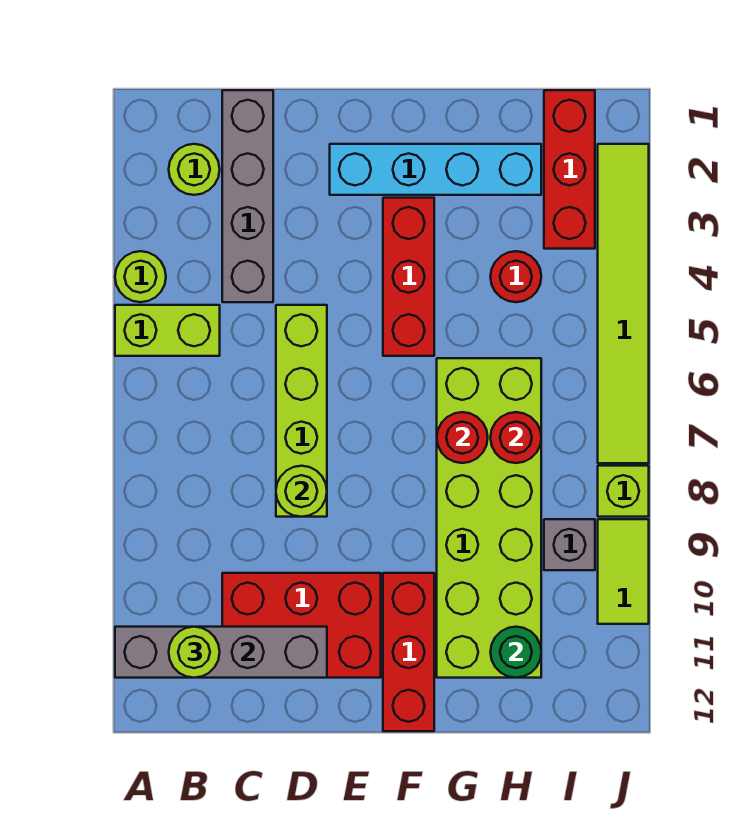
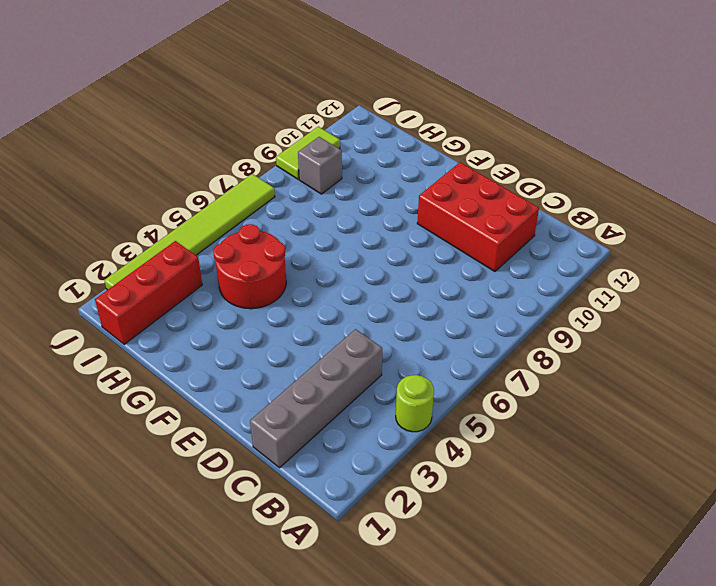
red 2x2 round brick [214,224,286,309] -> red 1x1 round brick [490,251,541,302]
none -> lime 1x2 brick [115,305,220,356]
none -> lime 1x1 round brick [169,144,220,195]
none -> lime 1x4 brick [276,305,327,517]

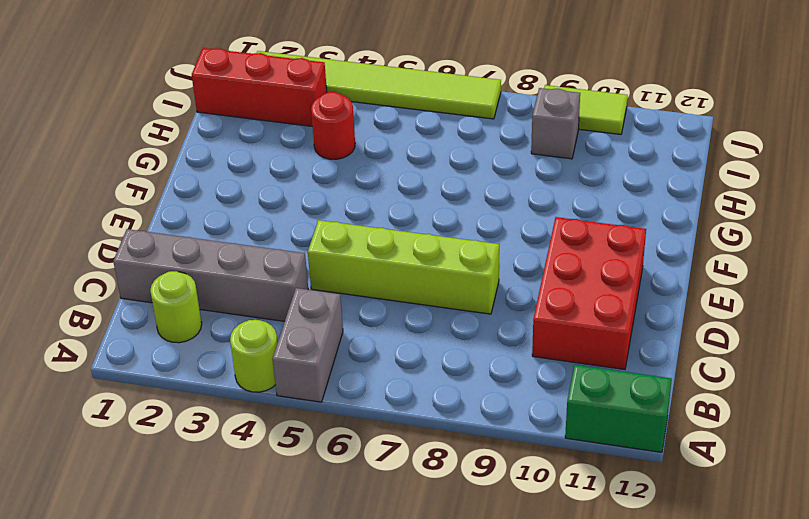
grey 1x2 brick [273,288,343,402] -> lime 1x2 brick [115,305,220,356]
green 1x2 brick [565,365,672,452] -> none
none -> cyan 1x4 brick [330,144,541,195]
none -> red 1x3 brick [383,198,434,356]
none -> red 1x3 brick [383,573,434,731]

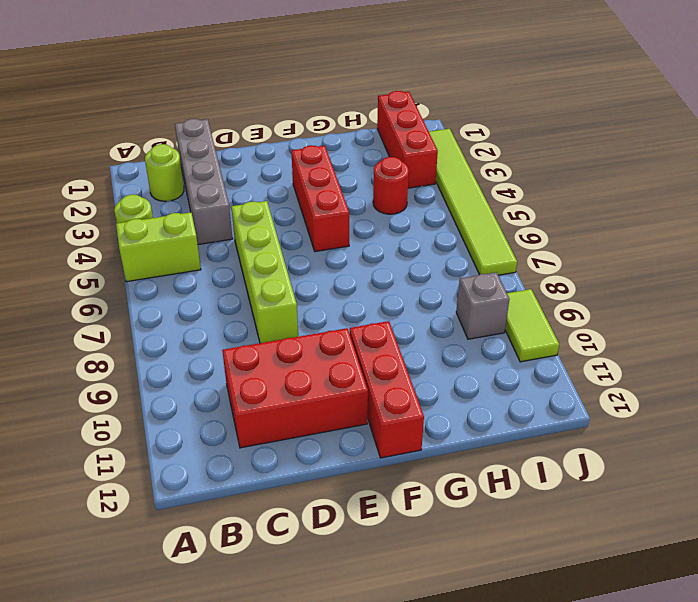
none -> cyan 1x4 brick [330,144,541,195]
none -> lime 2x6 brick [437,358,541,678]
none -> lime 1x1 brick [598,466,649,517]

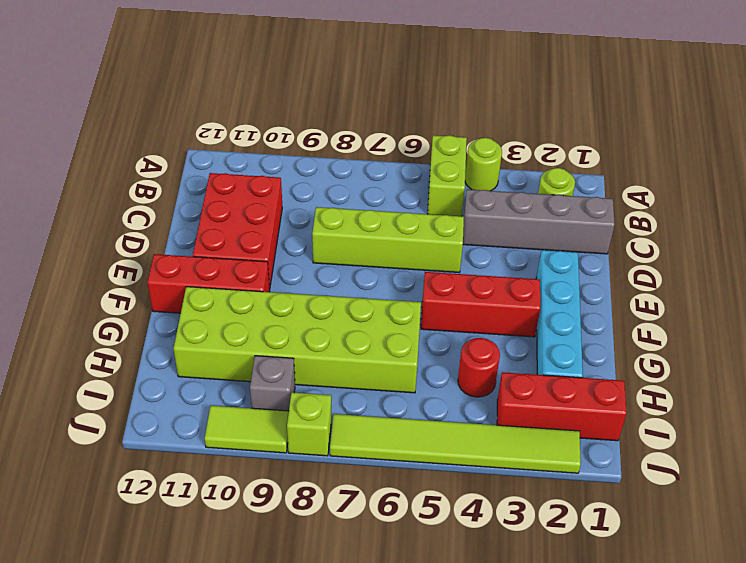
none -> grey 1x4 brick [115,627,327,678]
none -> lime 1x1 round brick [276,466,327,517]
none -> red 1x1 round brick [437,412,488,463]

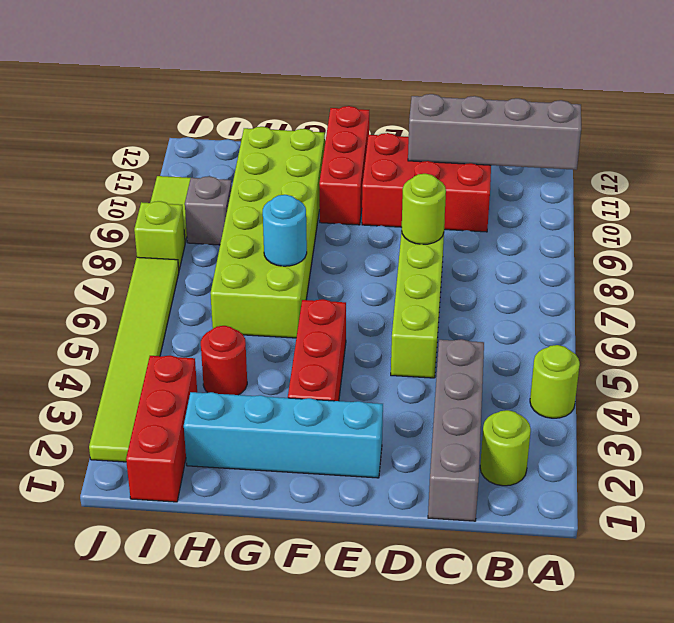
cyan 1x1 round brick [263,195,307,266] -> red 1x1 round brick [437,412,488,463]
none -> lime 1x2 brick [115,305,220,356]
none -> red 1x1 round brick [490,412,541,463]
none -> green 1x1 round brick [490,627,541,678]

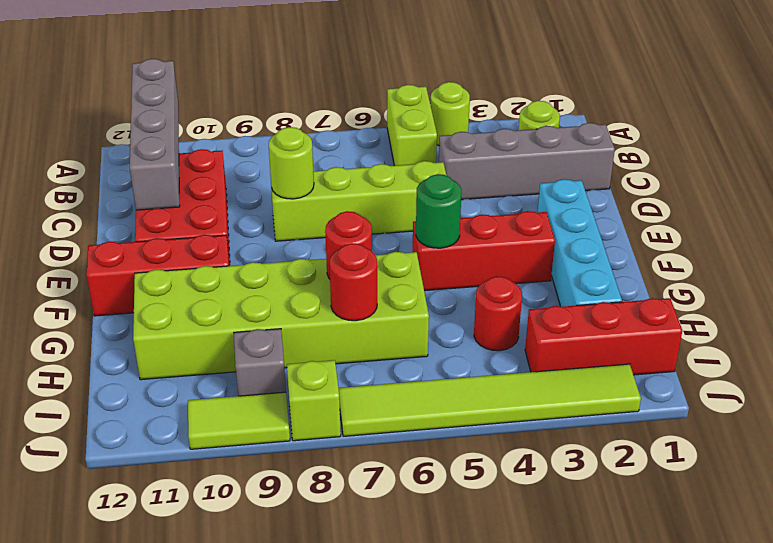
green 1x1 round brick [416,174,461,248] -> green 1x1 round brick moved to [490,627,541,678]
none -> lime 1x1 round brick [169,627,220,678]

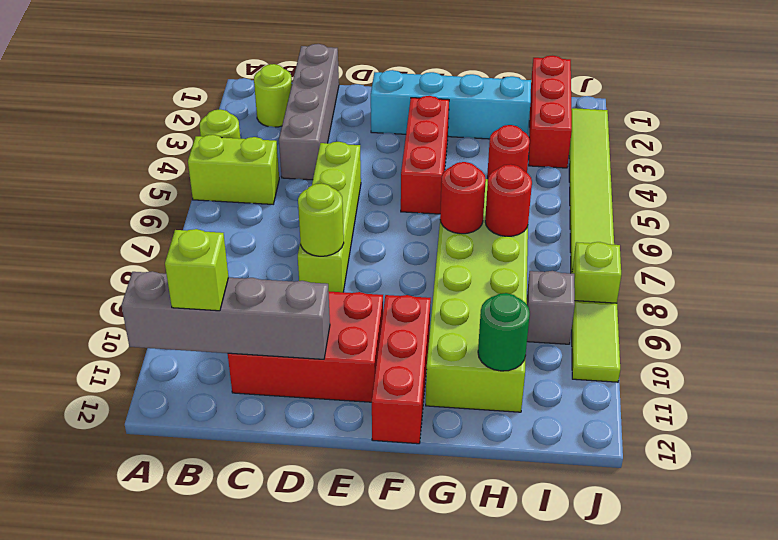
lime 1x1 brick [165,229,229,311] -> lime 1x1 round brick [169,627,220,678]

